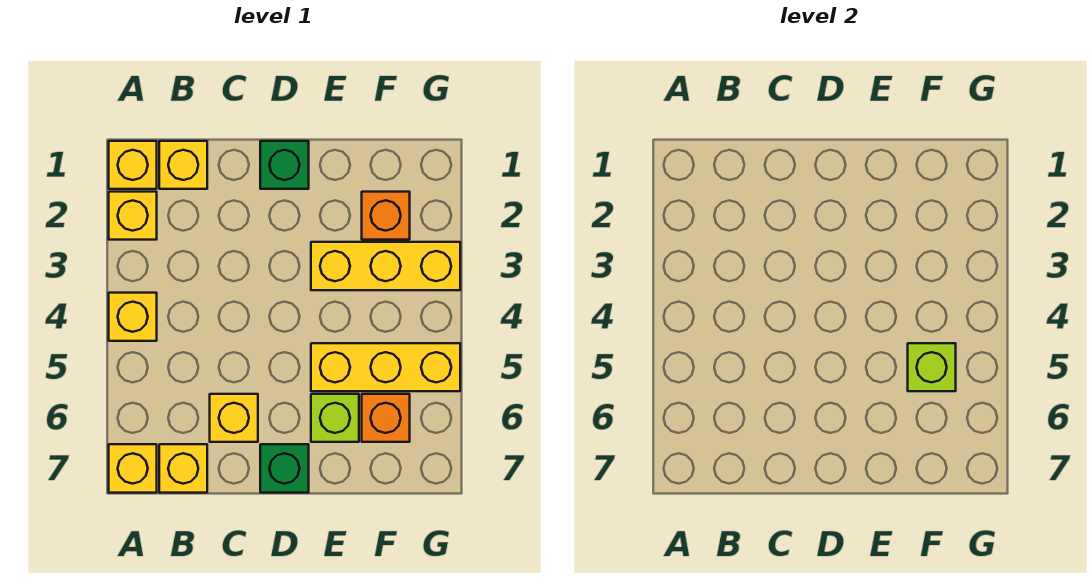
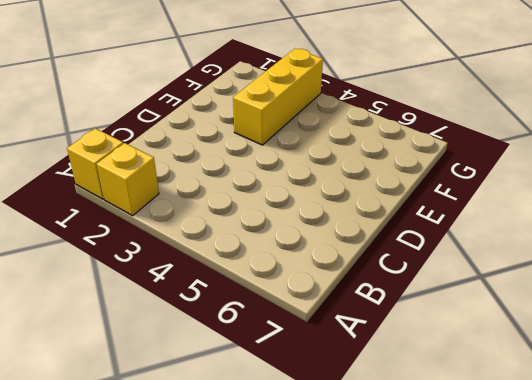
none -> yellow 1x1 brick [109,293,157,341]
none -> yellow 1x1 brick [109,444,157,493]
none -> yellow 1x1 brick [159,141,207,189]

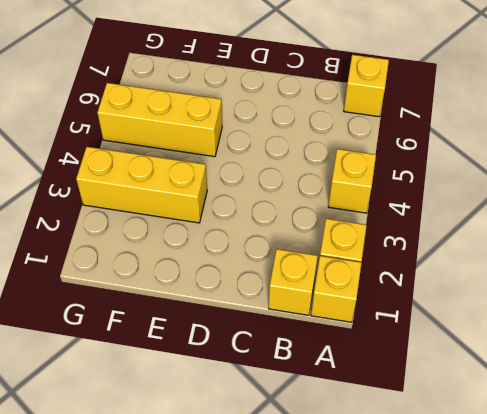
none -> yellow 1x1 brick [159,444,207,493]
none -> yellow 1x1 brick [210,394,258,442]
none -> green 1x1 brick [260,141,309,189]

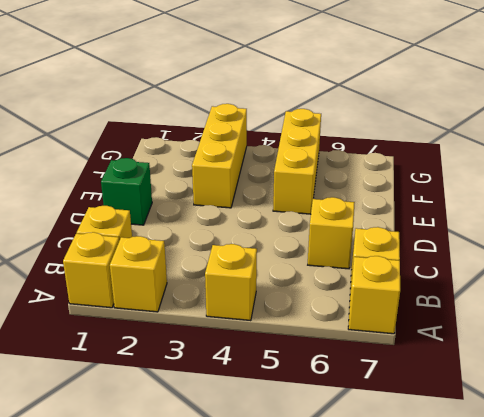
none -> green 1x1 brick [260,444,309,493]
none -> lime 1x1 brick [311,394,359,442]
none -> orange 1x1 brick [362,192,410,240]

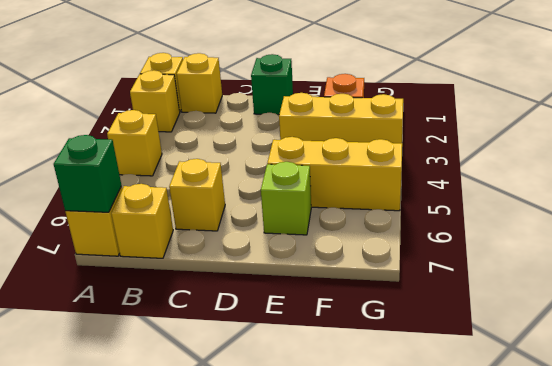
green 1x1 brick [54,135,122,212] -> green 1x1 brick moved to [260,444,309,493]
none -> orange 1x1 brick [362,394,410,442]
none -> lime 1x1 brick [908,343,956,391]

